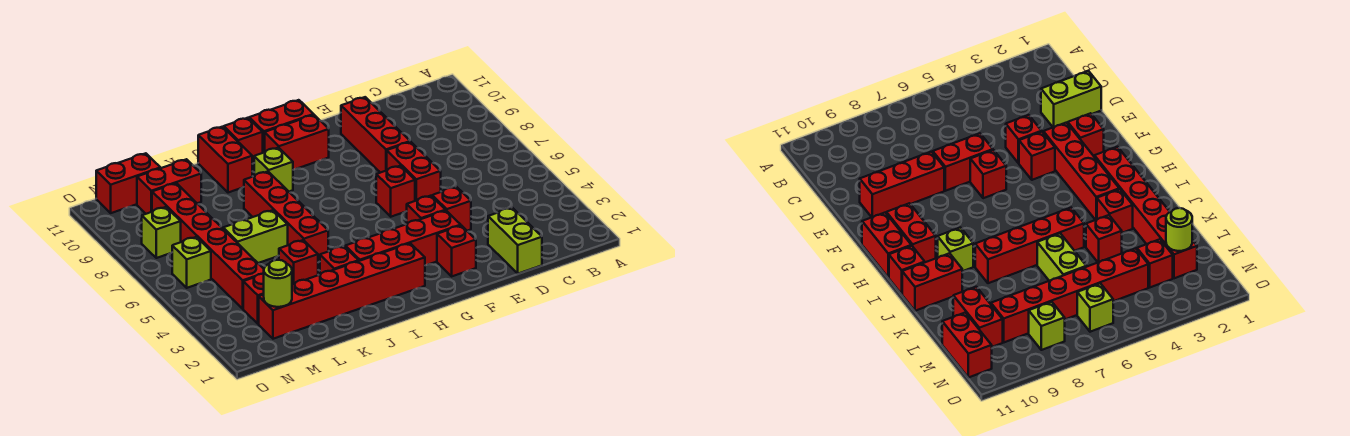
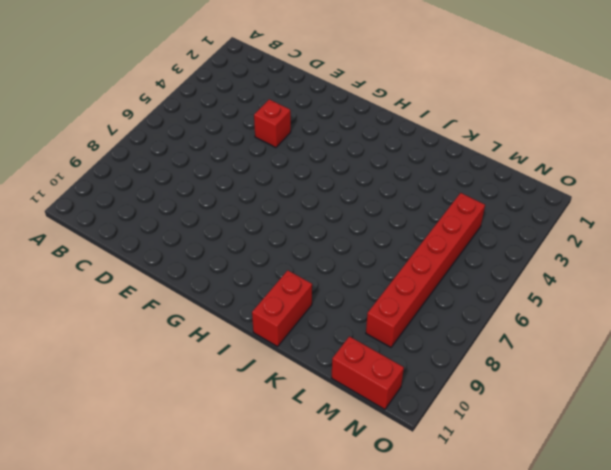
none -> lime 1x2 brick [488,208,542,274]
none -> red 1x2 brick [387,142,441,201]
none -> red 1x3 brick [341,97,410,173]

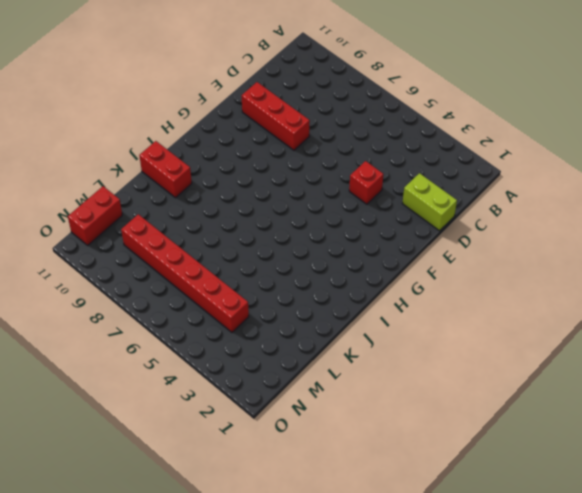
none -> red 1x2 brick [387,142,441,201]
none -> red 1x1 brick [437,225,476,276]
none -> red 1x4 brick [345,211,461,265]

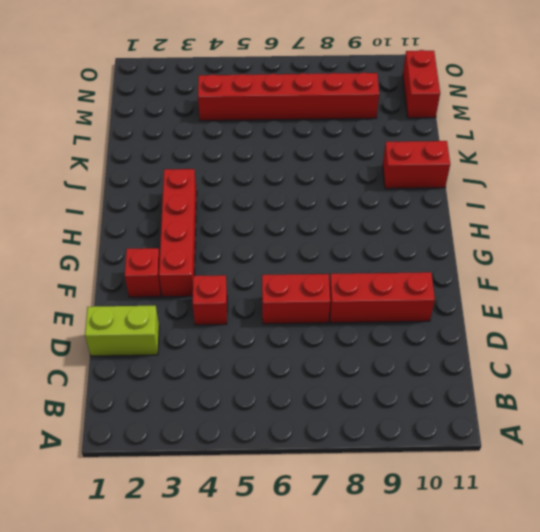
none -> red 1x1 brick [407,196,445,224]
none -> red 1x1 brick [376,166,415,217]
none -> red 1x2 brick [265,115,329,170]

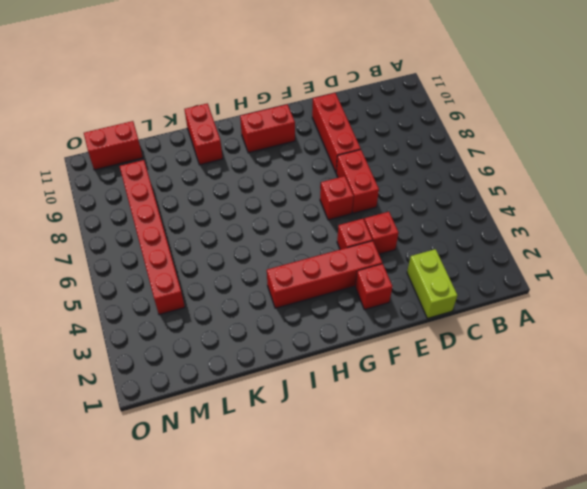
none -> red 1x2 brick [249,100,314,153]
none -> red 1x6 brick [259,243,425,339]
none -> lime 1x1 brick [254,148,293,192]

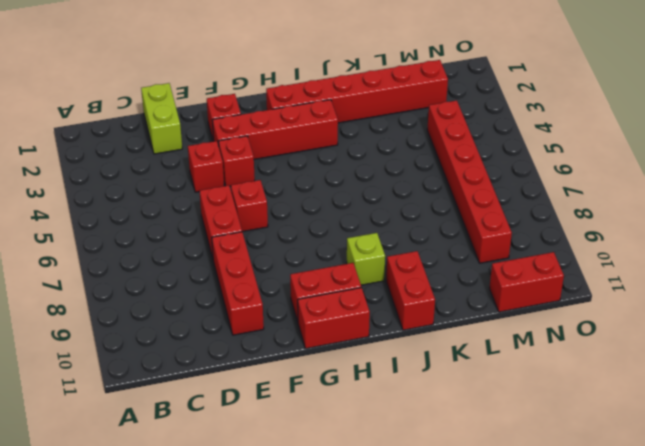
none -> red 1x1 brick [224,118,263,164]
none -> red 1x1 brick [320,246,359,275]
none -> red 1x4 brick [244,172,328,262]

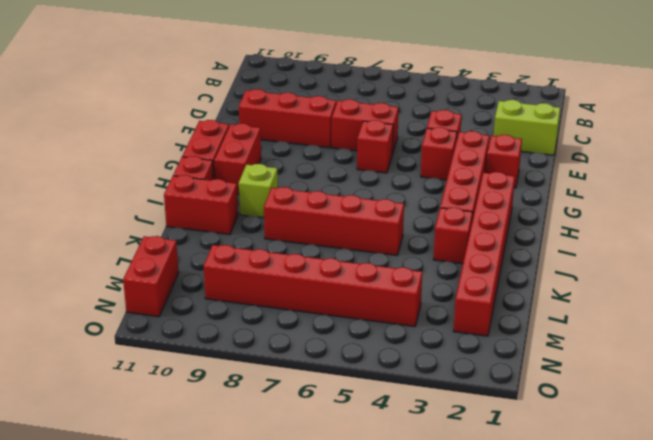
none -> red 1x1 brick [279,240,318,284]
none -> lime 1x2 brick [223,210,288,263]
none -> red 1x2 brick [137,159,201,214]

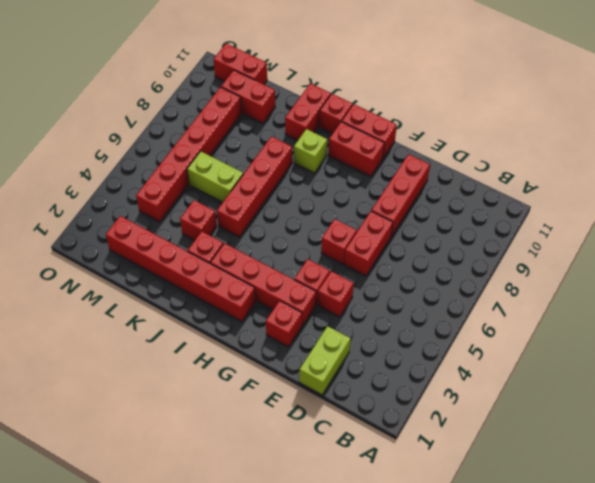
none -> red 1x1 brick [243,274,264,324]
none -> lime 1x1 brick [172,237,211,288]
none -> lime 1x1 brick [142,207,181,258]

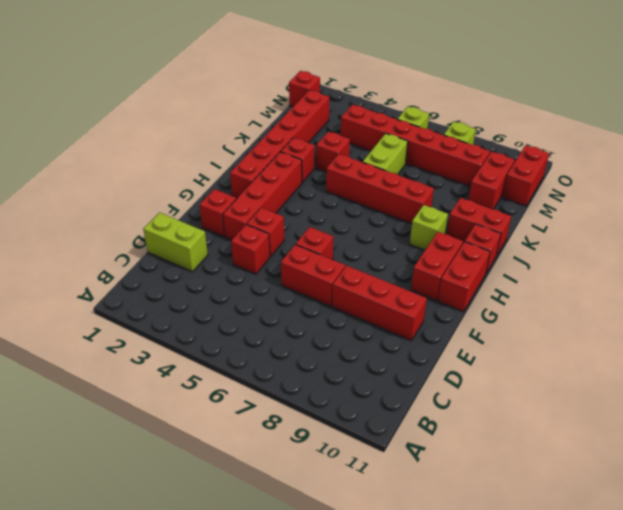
red 1x1 brick [289,71,320,107] -> red 1x1 brick moved to [243,274,264,324]
none -> lime 1x1 round brick [264,260,292,307]

